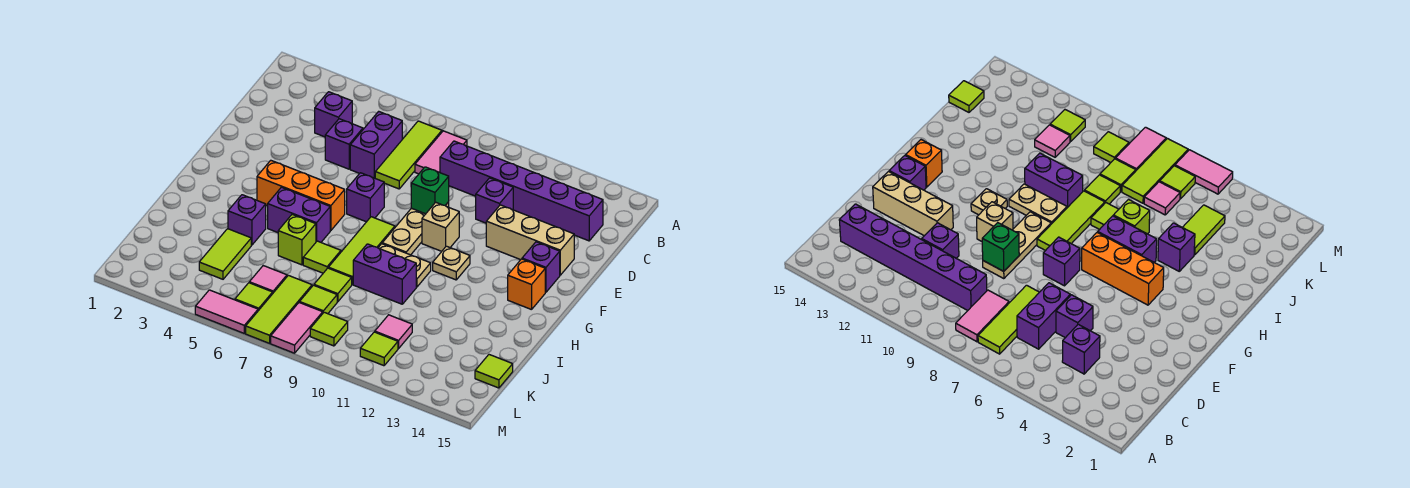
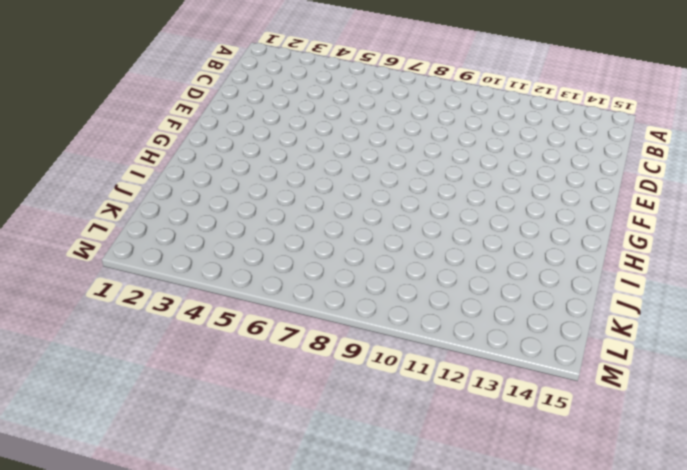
none -> lime 1x3 tile [375,121,442,189]
none -> pink 1x2 tile [415,131,467,174]
none -> purple 1x1 brick [315,92,352,137]
none -> purple 1x2 brick [350,111,402,178]

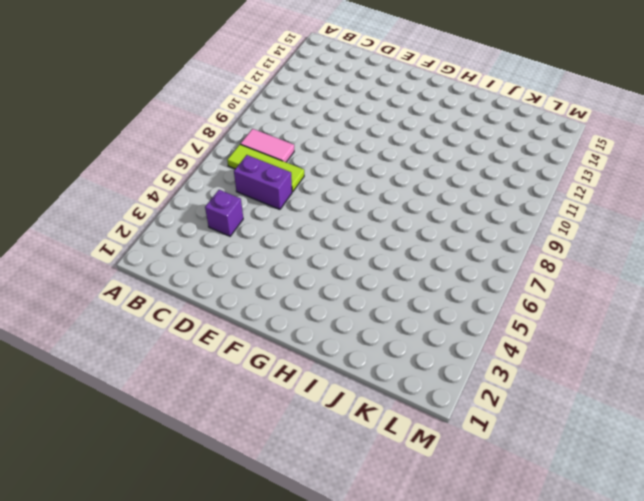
none -> purple 1x6 brick [440,141,603,241]
none -> purple 1x1 brick [325,119,363,169]
none -> purple 1x1 brick [476,178,513,223]
none -> tan 1x3 plate [382,202,449,255]

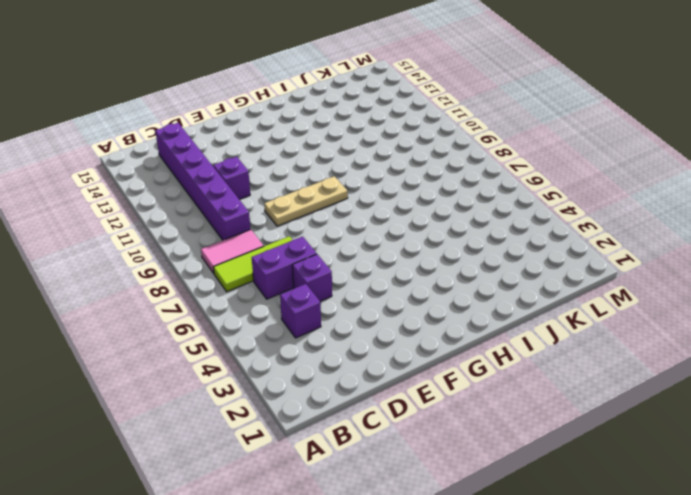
none -> tan 1x3 brick [486,205,574,275]
none -> purple 1x1 brick [347,173,384,222]
none -> tan 1x1 brick [422,202,459,251]
none -> purple 1x1 brick [522,242,560,292]

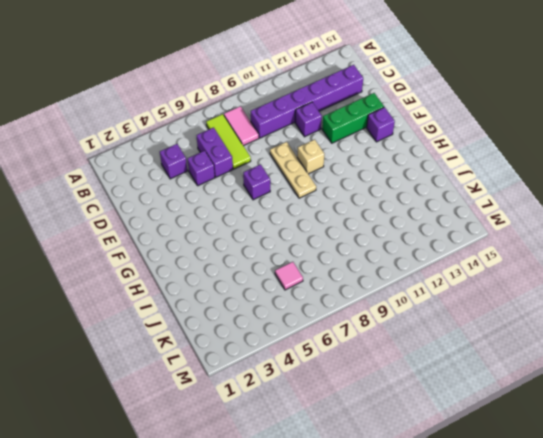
green 1x3 brick [322,93,384,143] -> tan 1x3 brick [486,205,574,275]
none -> orange 1x3 brick [257,160,345,231]
none -> lime 1x3 tile [328,217,395,284]
none -> tan 1x1 plate [433,246,470,280]
none -> orange 1x1 brick [508,259,545,310]

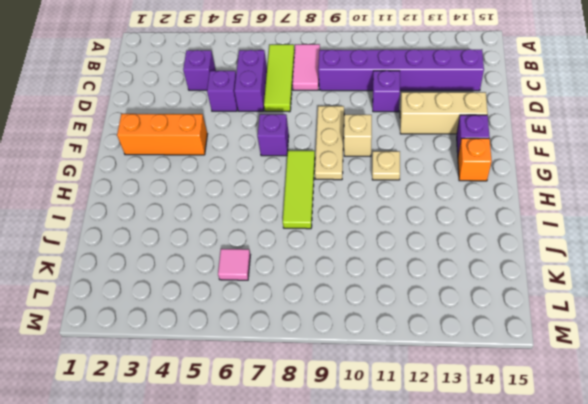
orange 1x3 brick [117,114,207,155] -> orange 1x3 brick moved to [257,160,345,231]
none -> purple 1x2 brick [268,187,330,242]
none -> tan 1x2 plate [378,244,431,287]
none -> purple 1x1 brick [228,195,266,245]
none -> lime 1x1 brick [278,214,316,265]

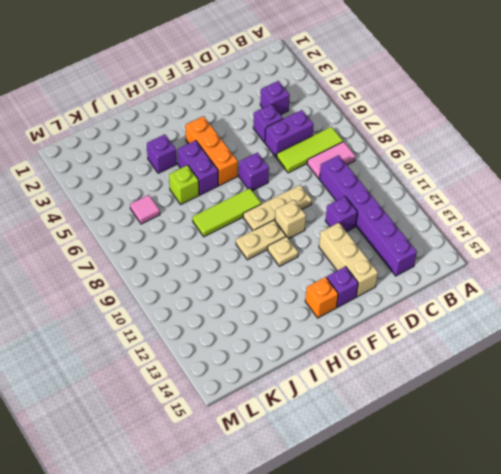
tan 1x2 plate [236,220,286,260] -> tan 1x2 plate turned to [378,244,431,287]
none -> lime 1x1 tile [303,241,341,273]
none -> purple 1x2 brick [353,244,416,304]
none -> lime 1x2 tile [199,229,251,279]
none -> lime 1x1 tile [314,268,352,302]

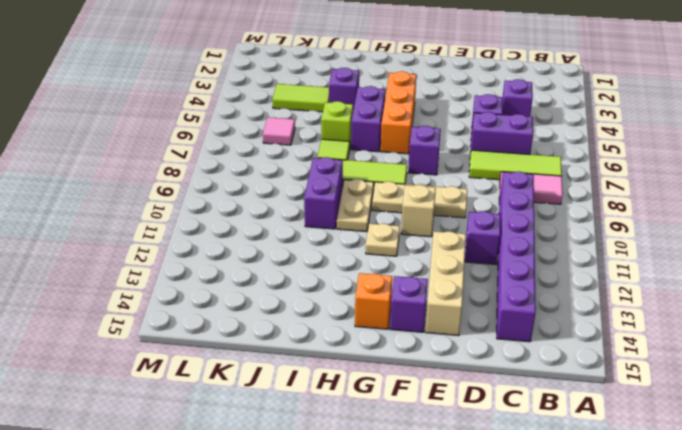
none -> lime 1x1 tile [314,268,352,302]
none -> lime 1x3 tile [246,275,312,343]
none -> lime 1x1 tile [300,285,337,314]
none -> pink 1x1 tile [375,315,412,348]

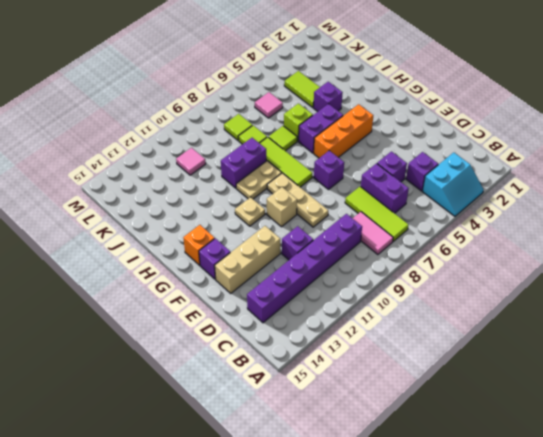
cyan 2x2 slope [422,152,484,216] -> none
none -> lime 1x3 tile [246,275,312,343]
none -> lime 1x1 tile [475,355,513,388]
none -> lime 1x1 tile [235,283,273,311]
none -> pink 1x2 tile [271,302,323,353]

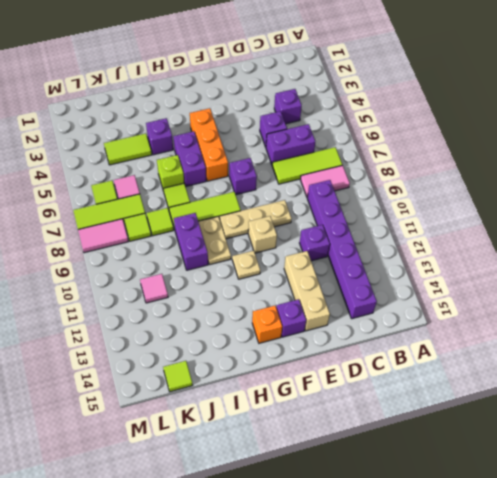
none -> lime 1x1 tile [310,312,348,346]
none -> lime 1x1 tile [360,332,398,366]
none -> pink 1x2 tile [195,290,258,333]
none -> green 1x1 brick [411,167,449,214]

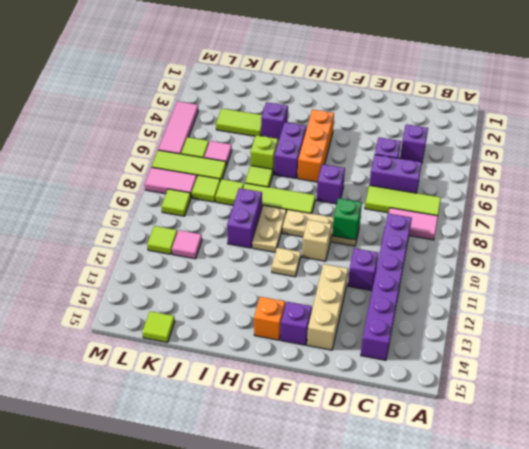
pink 1x3 tile [158,101,198,154] -> pink 1x2 tile [195,290,258,333]

